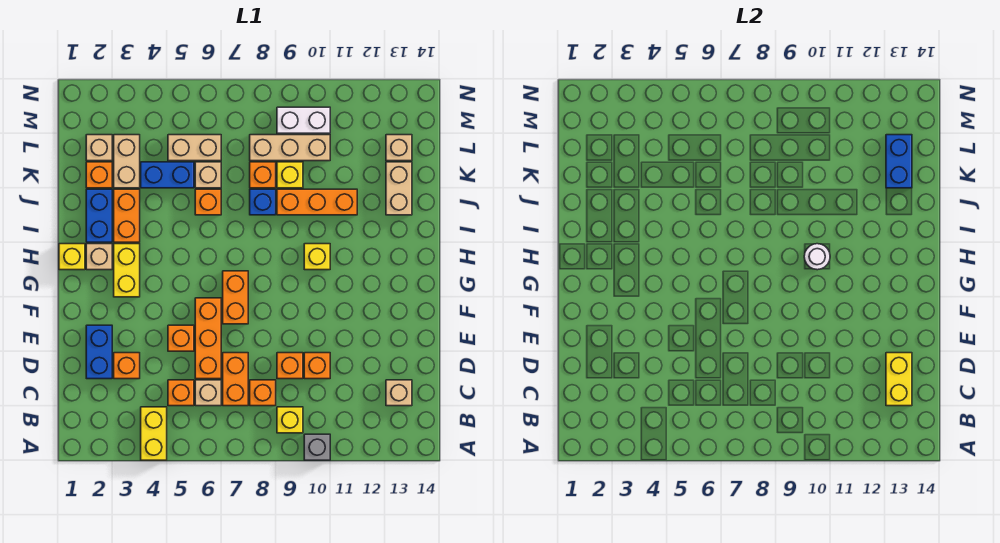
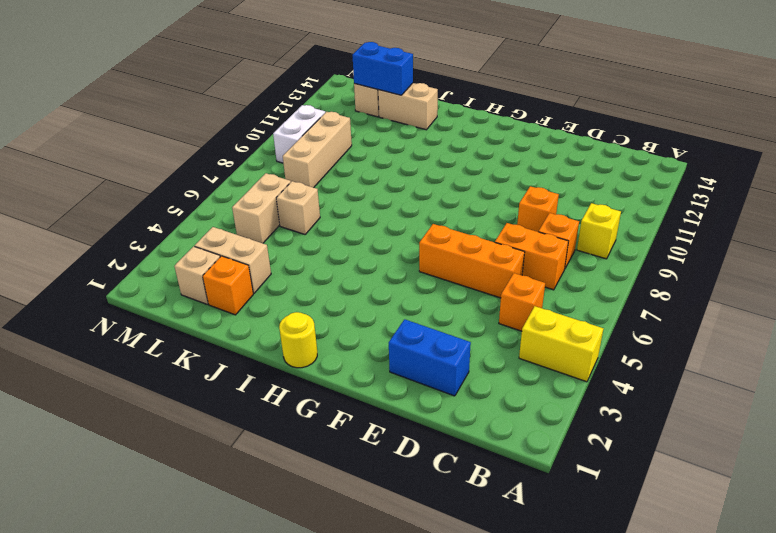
yellow 1x1 round brick [279,312,317,368] -> yellow 1x1 brick [59,244,85,270]
none -> grey 1x1 brick [304,434,330,460]
none -> tan 1x1 brick [195,380,221,406]
none -> tan 1x1 brick [386,380,412,406]
none -> orange 1x1 brick [114,353,140,379]

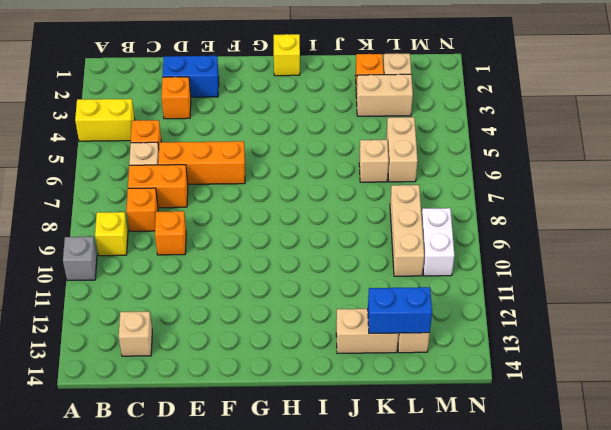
none -> orange 1x1 brick [304,353,330,379]
none -> orange 1x1 brick [168,325,194,351]
none -> orange 1x2 brick [223,271,248,324]
none -> yellow 1x2 brick [114,244,140,297]

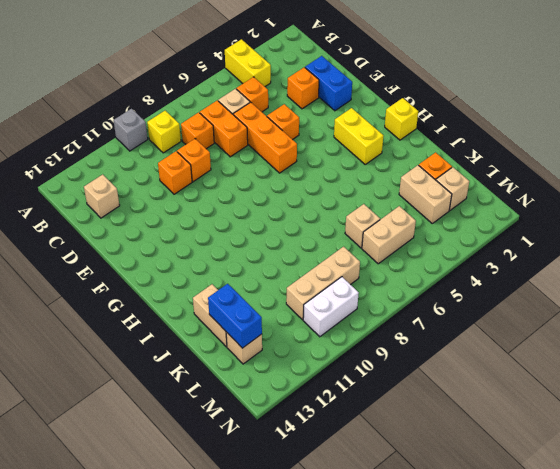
none -> orange 1x2 brick [223,271,248,324]
none -> tan 1x1 brick [86,244,112,270]
none -> yellow 1x1 brick [304,244,330,270]
none -> blue 1x2 brick [86,189,112,242]

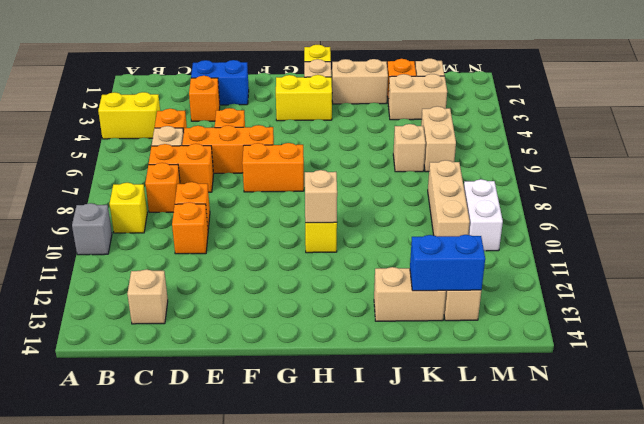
tan 1x1 brick [305,170,337,223] -> white 1x1 round brick [804,244,830,270]
tan 1x2 brick [332,59,388,104] -> blue 1x2 brick [86,189,112,242]
none -> orange 1x2 brick [114,189,140,242]
none -> orange 1x1 brick [195,189,221,215]
none -> blue 1x1 brick [250,189,276,215]
none -> orange 1x3 brick [277,189,357,215]

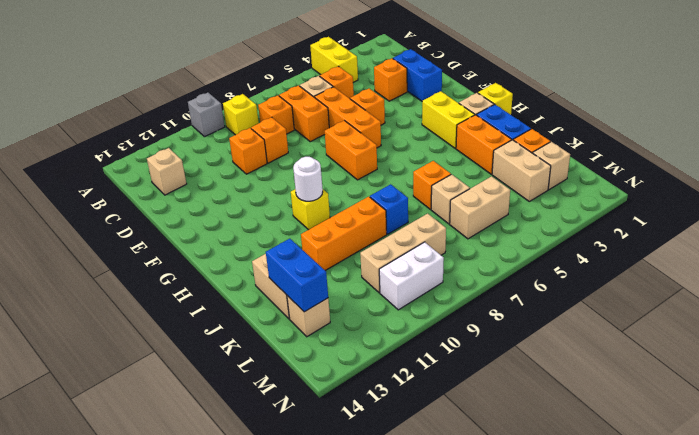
none -> blue 1x2 brick [141,162,194,188]
none -> orange 1x1 brick [250,162,276,188]
none -> yellow 1x1 brick [277,162,303,188]
none -> yellow 1x2 brick [886,353,912,406]

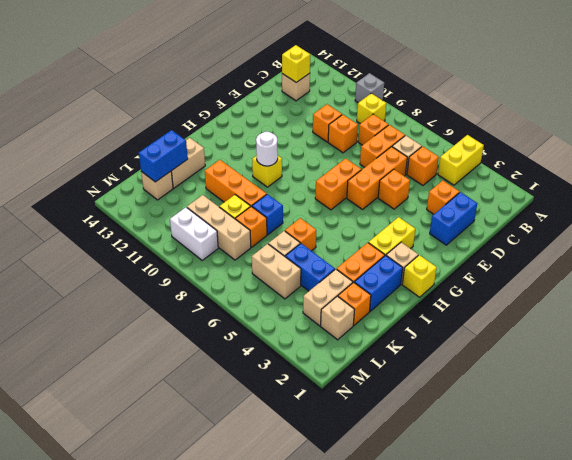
yellow 1x1 brick [282,45,310,82] -> yellow 1x2 brick [886,353,912,406]

